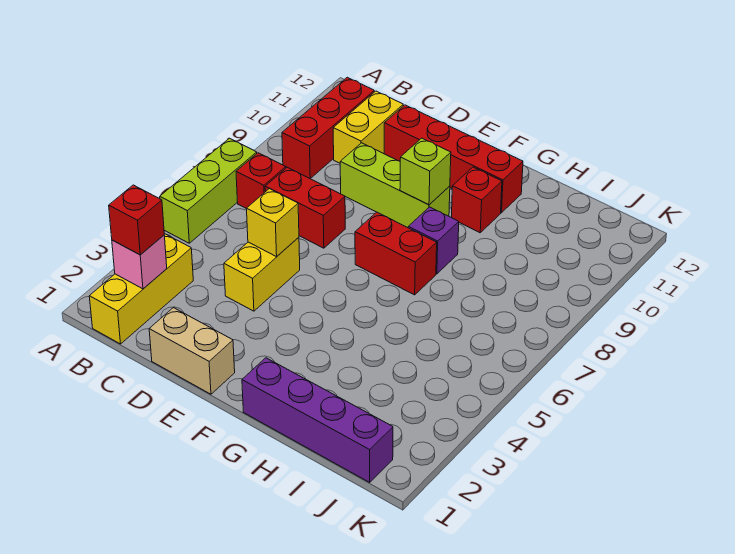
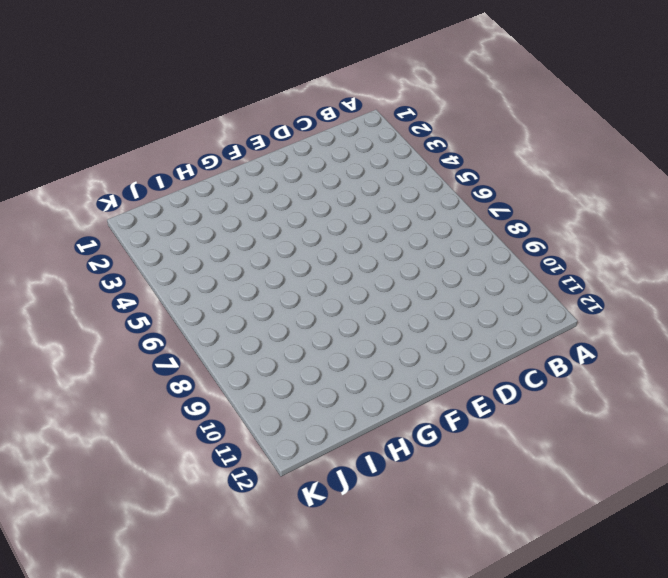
none -> lime 1x3 brick [160,138,257,243]
none -> yellow 1x3 brick [89,234,193,344]
none -> red 1x1 brick [236,153,286,209]

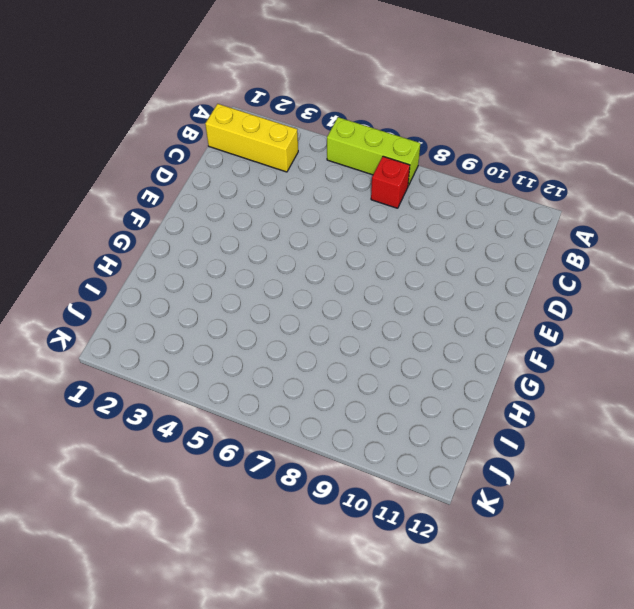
none -> red 1x3 brick [282,77,374,179]
none -> red 1x2 brick [265,167,345,248]
none -> yellow 1x2 brick [333,91,403,163]

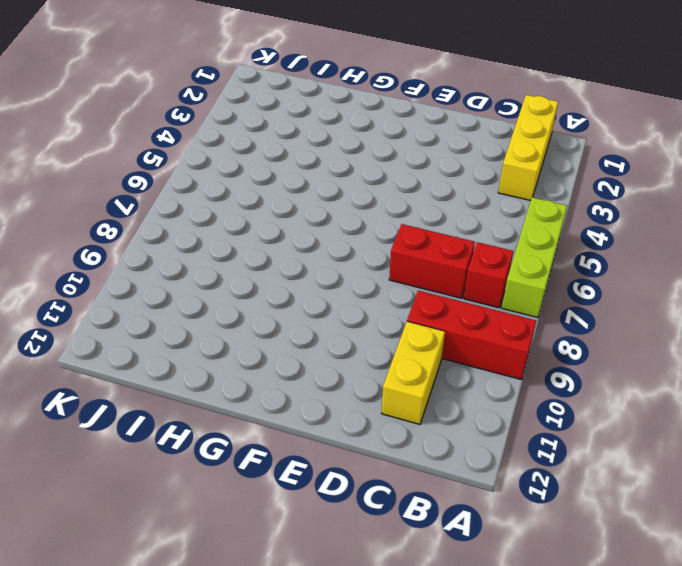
red 1x3 brick [407,291,536,379] -> red 1x3 brick turned to [282,77,374,179]
none -> tan 1x2 brick [149,308,235,394]
none -> yellow 1x2 brick [224,237,300,311]
none -> lime 1x3 brick [340,143,450,228]

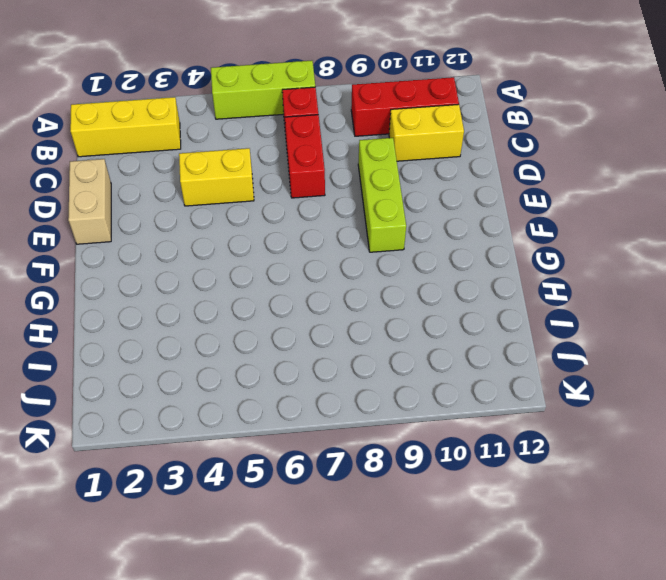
none -> red 1x4 brick [384,105,523,213]
none -> red 1x2 brick [355,212,437,295]
none -> purple 1x4 brick [242,358,393,482]

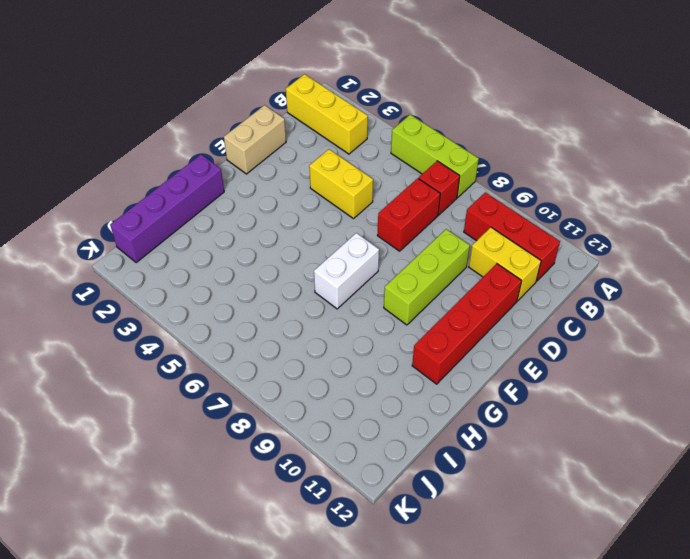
white 1x2 brick [314,233,379,309] -> red 1x2 brick [355,212,437,295]
none -> purple 1x1 brick [408,207,459,274]
none -> red 1x1 brick [452,167,502,233]
none -> pink 1x1 brick [112,235,167,289]

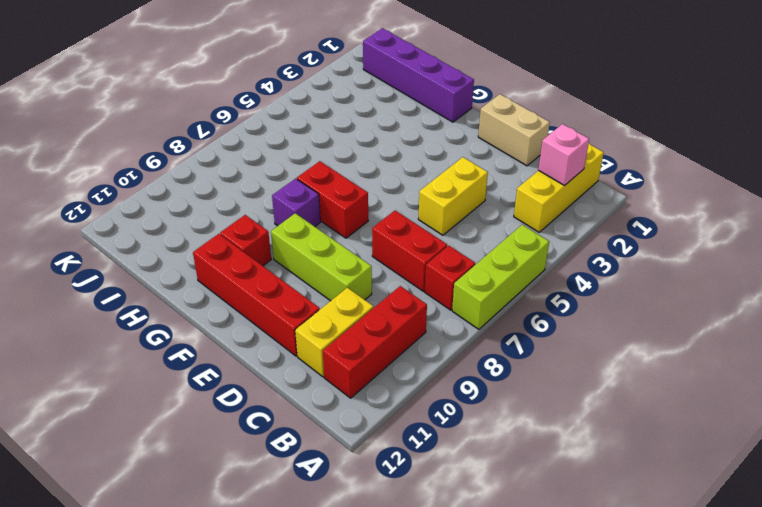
none -> yellow 1x1 brick [247,189,299,257]
none -> lime 1x1 brick [400,138,451,205]
none -> red 1x1 brick [109,185,164,255]

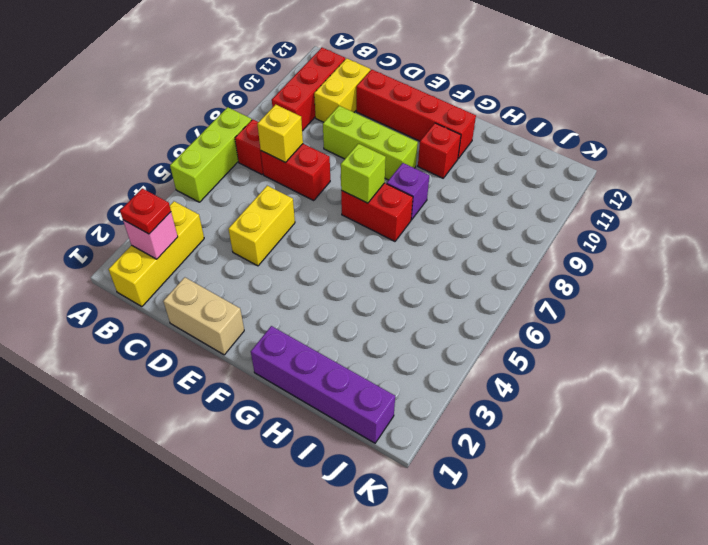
red 1x1 plate [120,188,171,234] -> red 1x1 brick [109,185,164,255]
yellow 1x1 brick [257,104,303,163] -> yellow 1x1 brick moved to [247,189,299,257]
lime 1x1 brick [341,144,386,203] -> lime 1x1 brick moved to [400,138,451,205]

